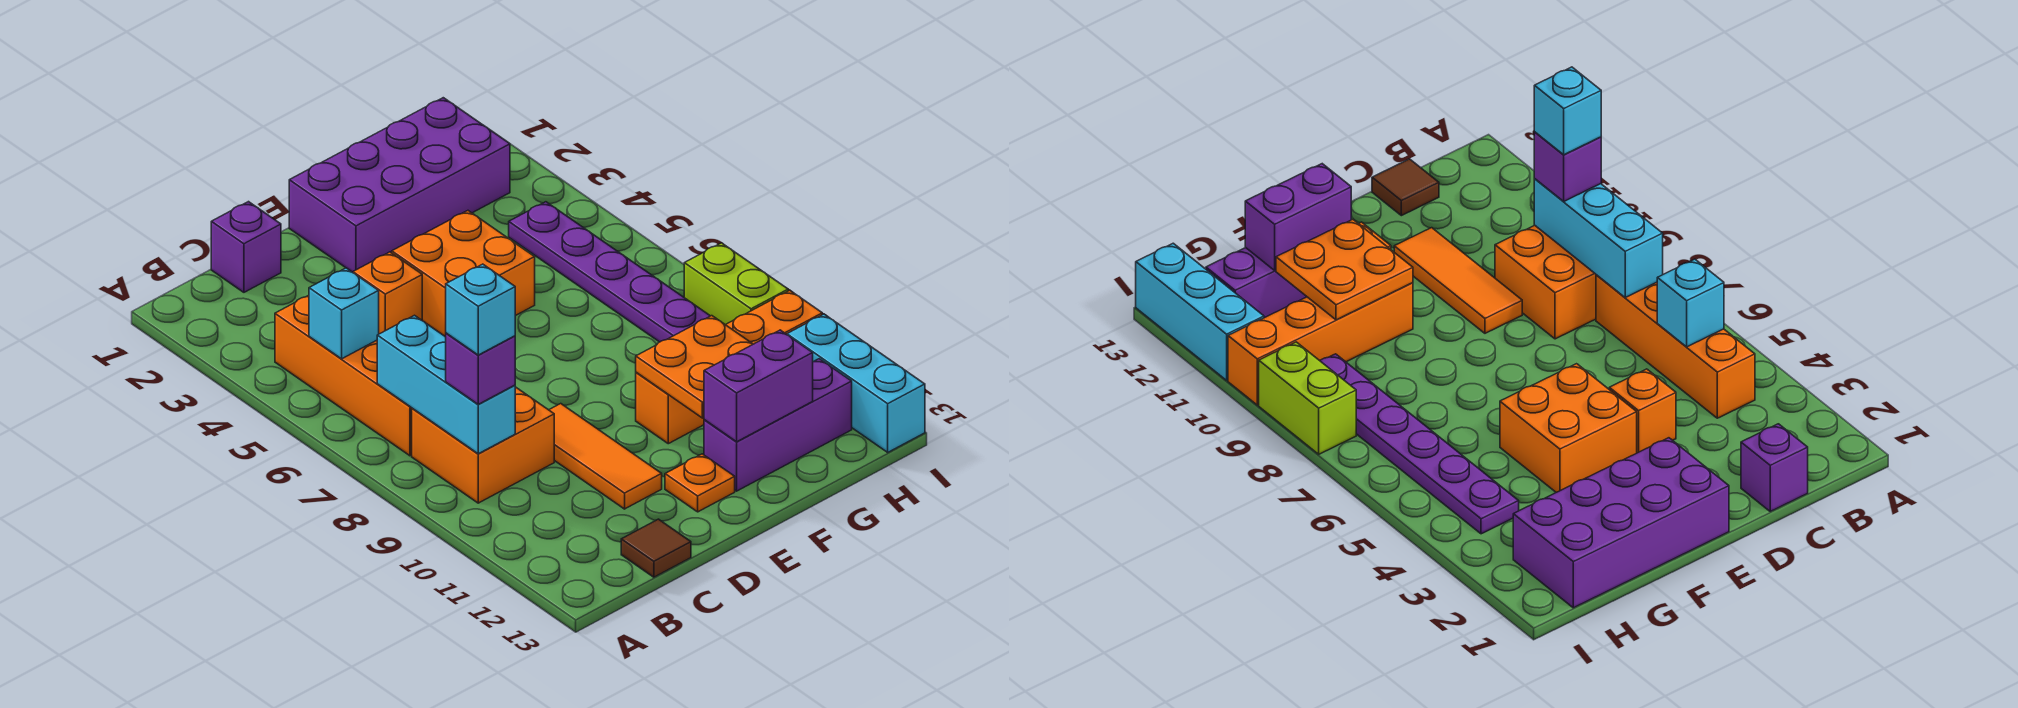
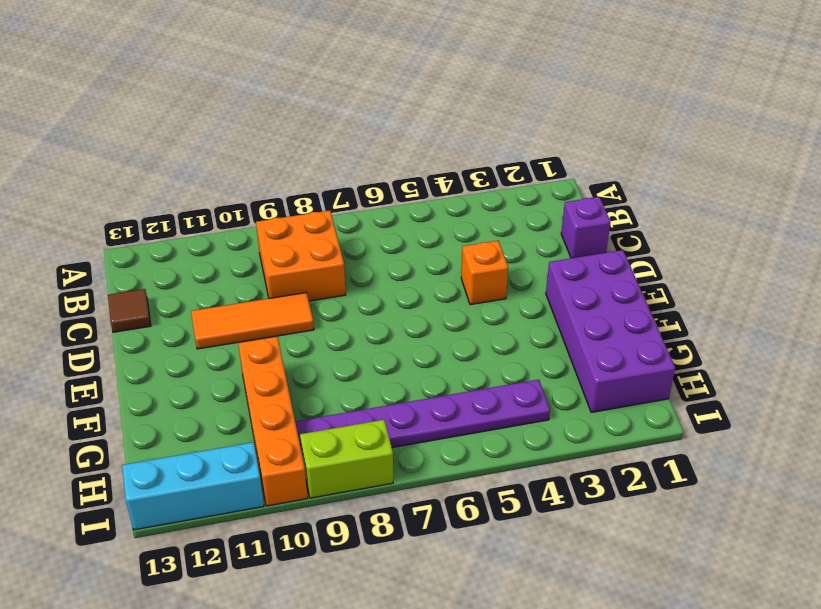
none -> orange 1x4 brick [275,295,412,456]
none -> orange 2x2 brick [392,211,535,337]
none -> orange 1x1 plate [665,454,735,512]

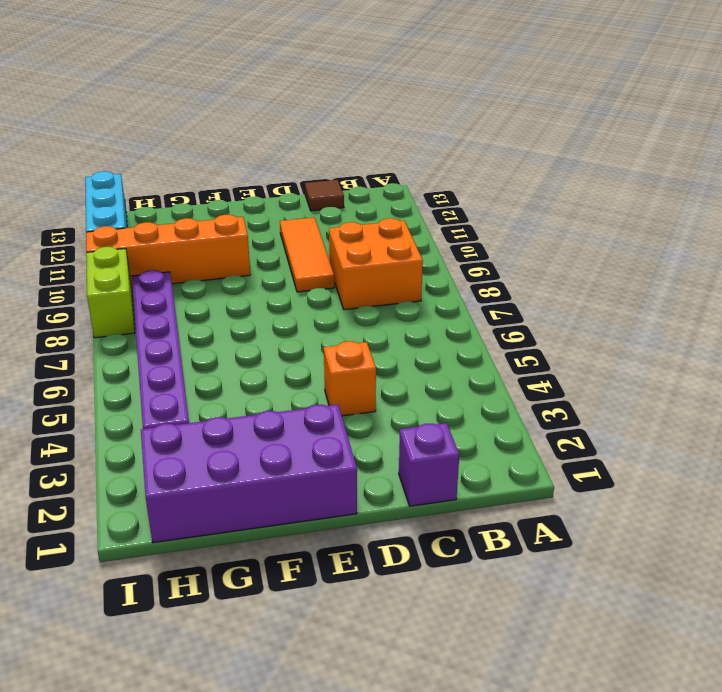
none -> orange 1x4 brick [275,295,412,456]
none -> orange 2x2 brick [392,211,535,337]
none -> orange 1x1 plate [665,454,735,512]

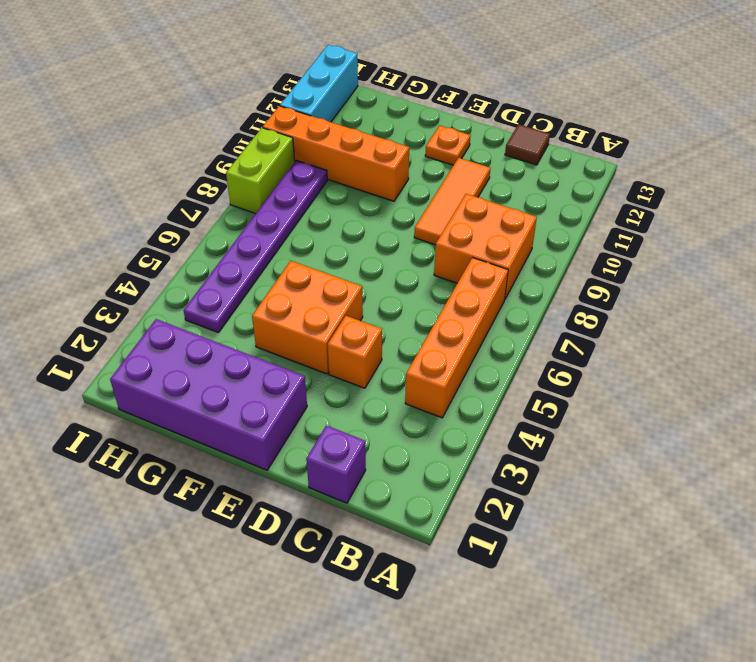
none -> purple 1x3 brick [704,359,852,491]
none -> cyan 1x1 brick [309,268,379,359]
none -> cyan 1x3 brick [377,315,515,454]

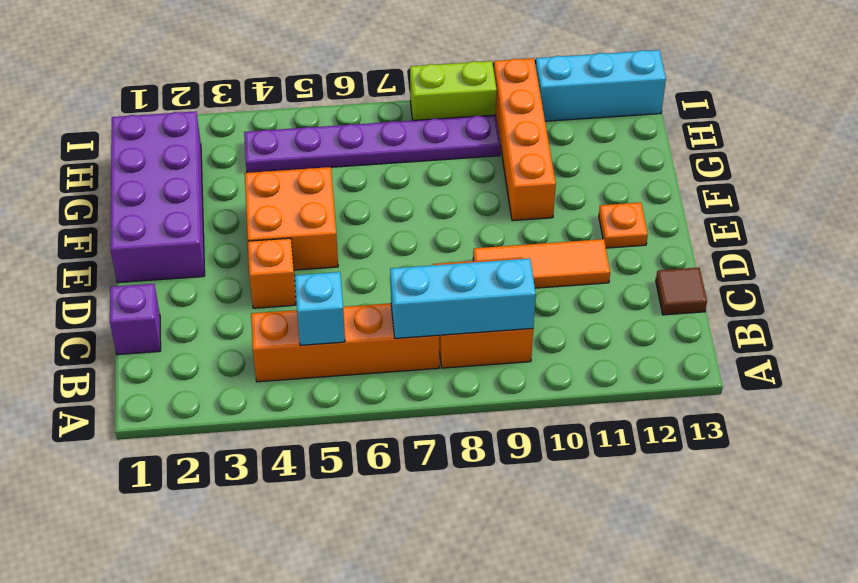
none -> purple 1x3 brick [704,359,852,491]
none -> orange 2x2 plate [636,316,753,418]
none -> purple 1x2 brick [704,330,813,442]

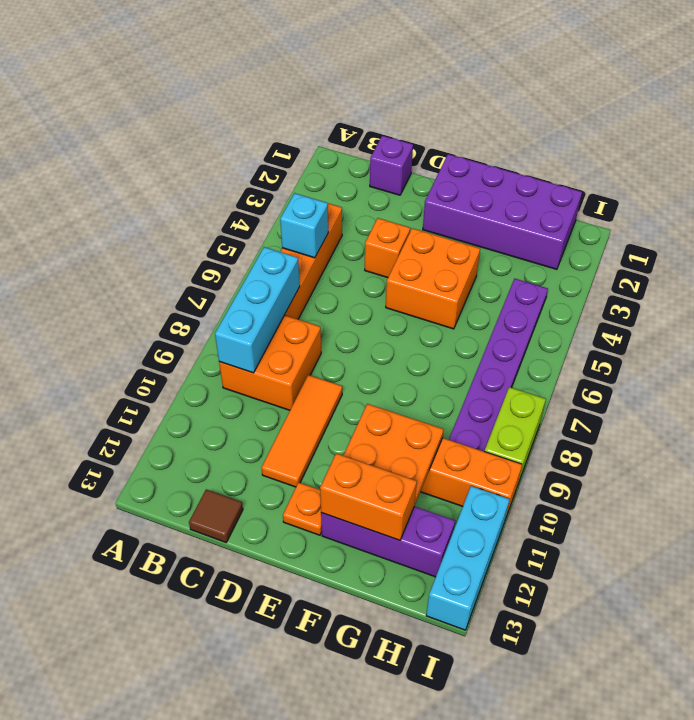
orange 1x2 brick [320,453,417,540] -> purple 1x2 brick [704,330,813,442]
none -> purple 1x1 brick [446,333,515,404]
none -> cyan 1x1 brick [446,264,515,355]

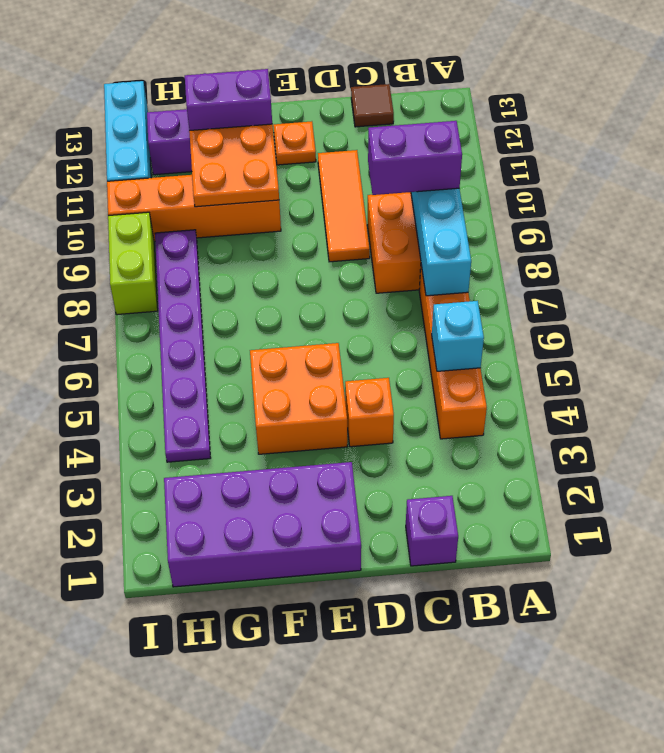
purple 1x2 brick [368,121,462,195] -> purple 1x1 brick [446,333,515,404]
none -> cyan 1x1 brick [446,264,515,355]

